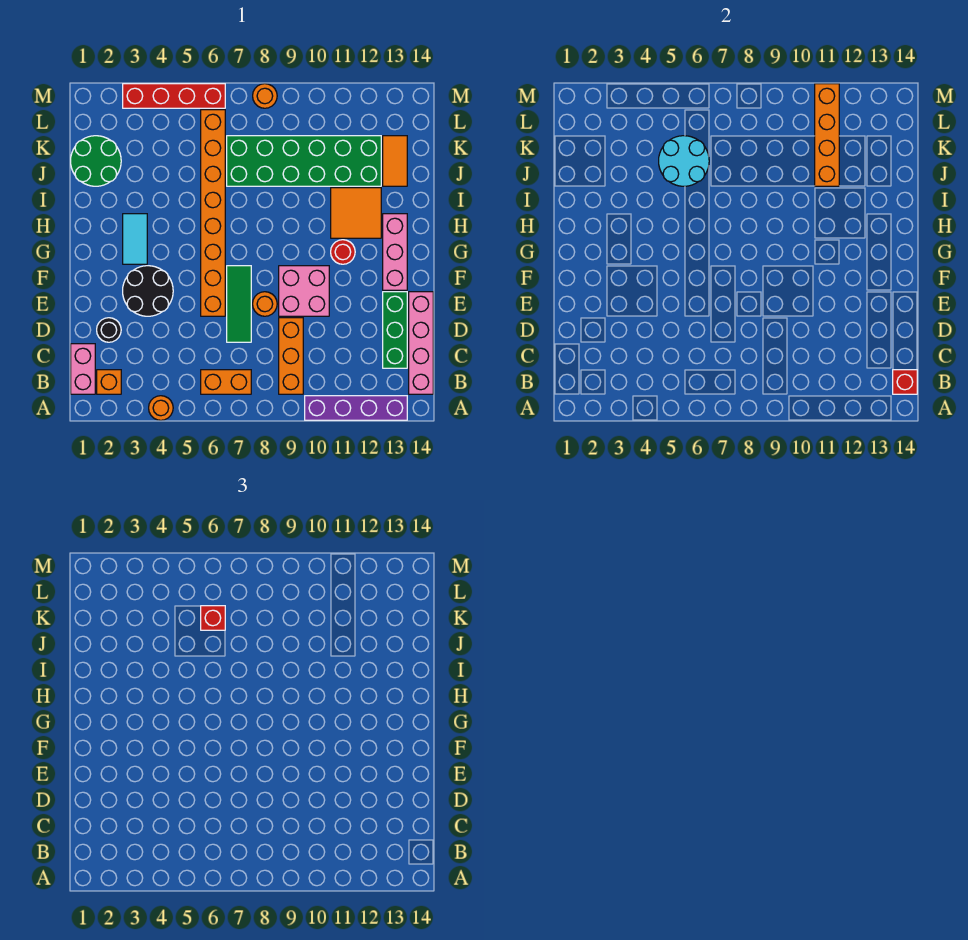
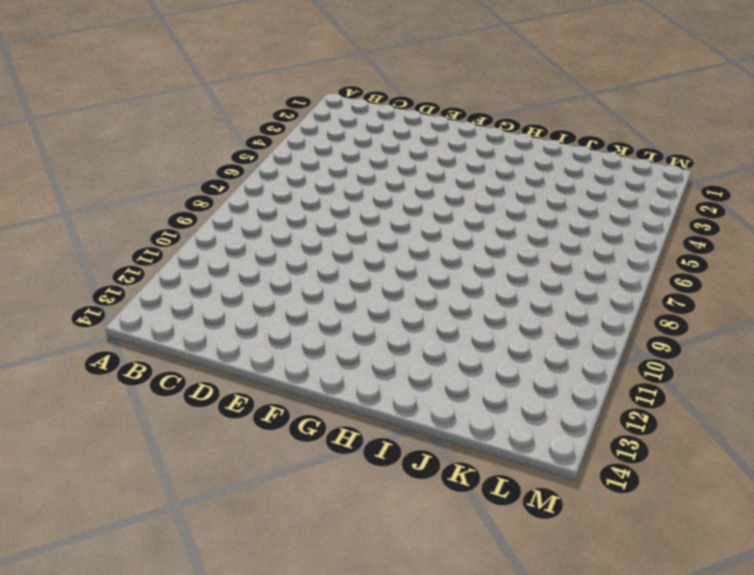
none -> orange 1x1 round brick [149,396,173,420]
none -> purple 1x4 brick [305,396,407,420]
none -> pink 1x2 brick [71,344,95,394]

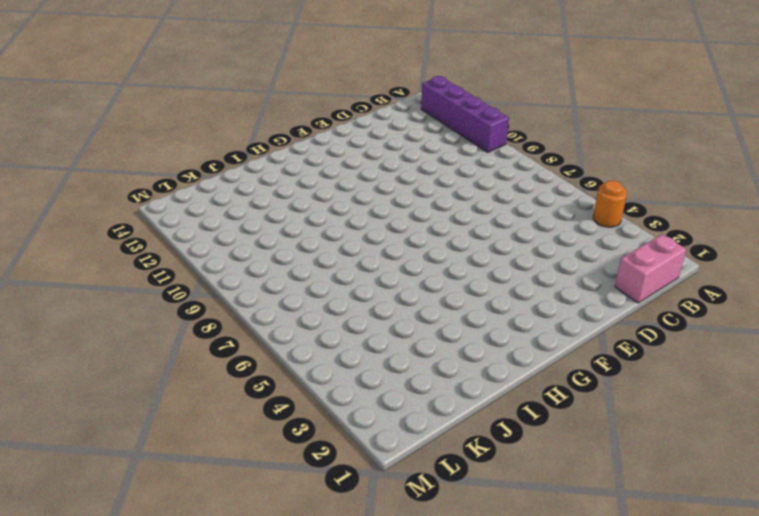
none -> orange 1x1 brick [97,370,121,394]
none -> orange 1x2 brick [201,370,251,394]
none -> orange 1x3 brick [279,318,303,394]

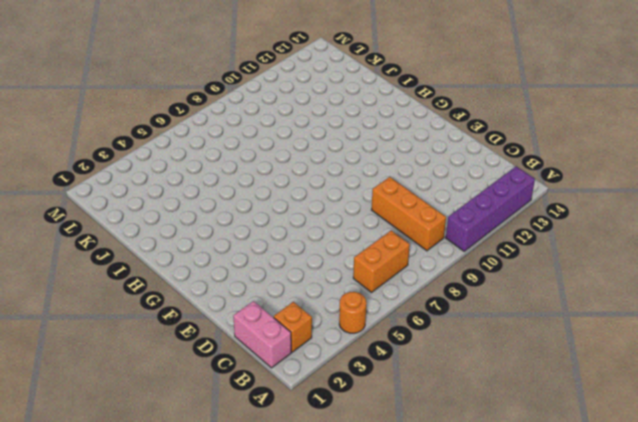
none -> pink 1x4 brick [409,292,433,394]
none -> green 1x3 brick [383,292,407,368]
none -> black 1x1 round brick [97,318,121,342]

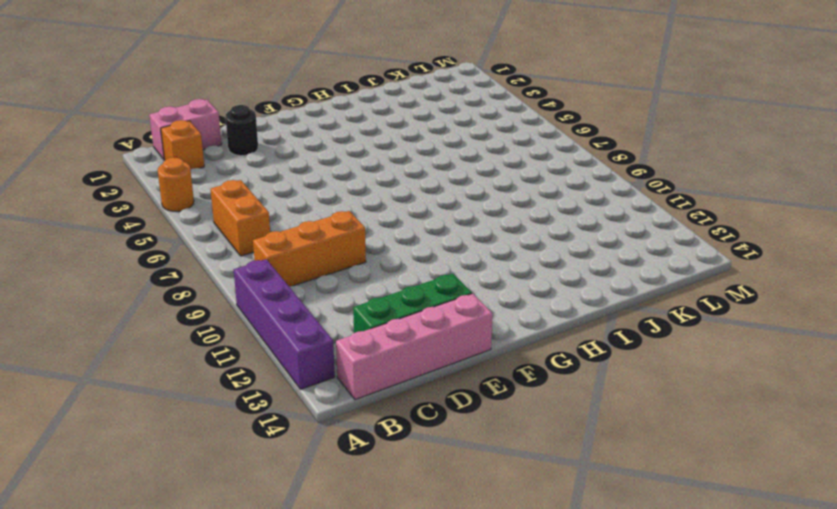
none -> green 1x3 tile [227,266,251,342]
none -> black 2x2 round brick [123,266,173,316]
none -> orange 1x8 brick [201,110,225,316]

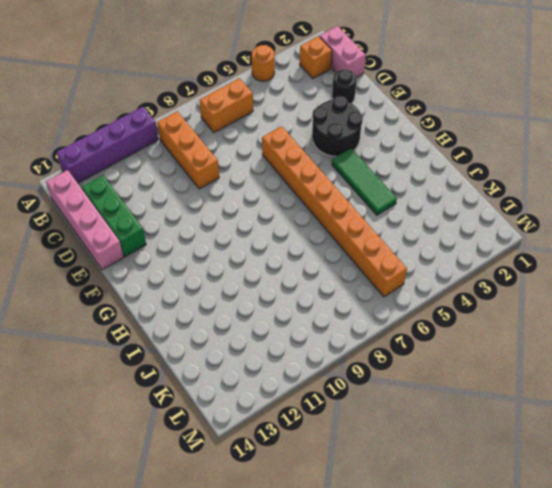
green 1x3 tile [332,148,397,215] -> green 1x3 tile moved to [227,266,251,342]
none -> orange 1x1 round brick [253,292,277,316]
none -> pink 2x2 brick [279,266,329,316]
none -> pink 1x3 brick [383,214,407,290]

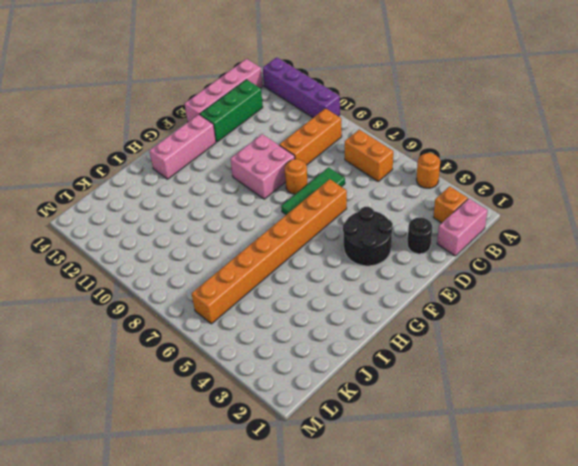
none -> cyan 1x2 tile [123,214,147,264]
none -> red 1x1 round brick [331,240,355,264]
none -> orange 2x2 tile [331,188,381,238]

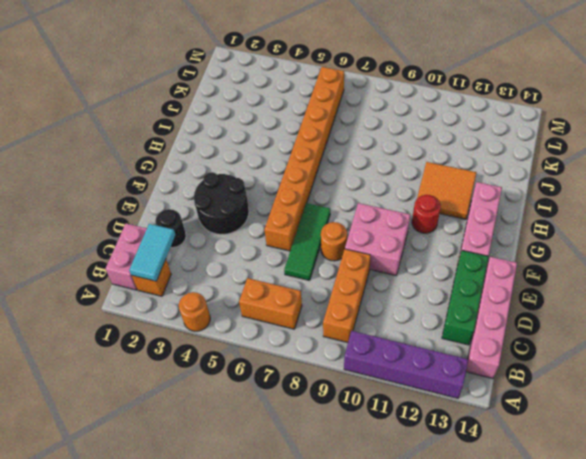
cyan 1x2 tile [129,224,175,281] -> cyan 1x2 tile moved to [123,214,147,264]
none -> green 2x2 round brick [71,136,121,186]
none -> green 2x6 brick [227,136,381,186]
none -> orange 1x2 tile [383,136,407,186]

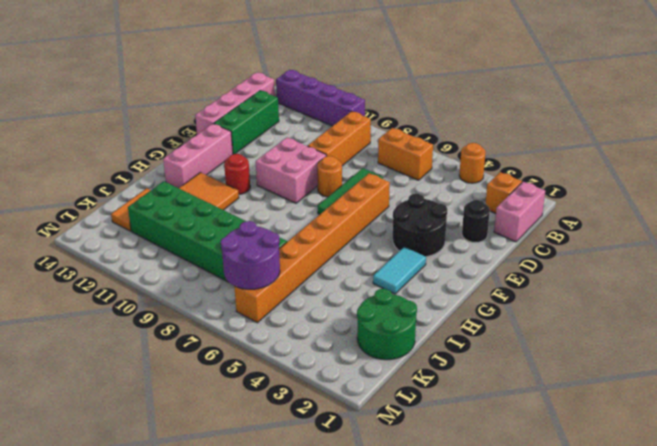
purple 2x2 round brick [221,221,280,289] -> cyan 2x2 round brick [659,136,709,186]
none -> red 1x4 brick [123,84,225,108]
none -> orange 1x1 round brick [253,84,277,108]
none -> red 1x1 brick [893,370,917,394]

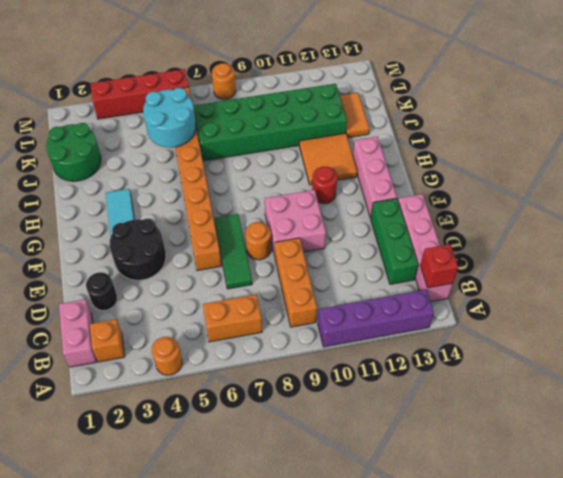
none -> orange 1x4 brick [815,84,839,186]
none -> red 1x1 brick [201,606,225,630]

